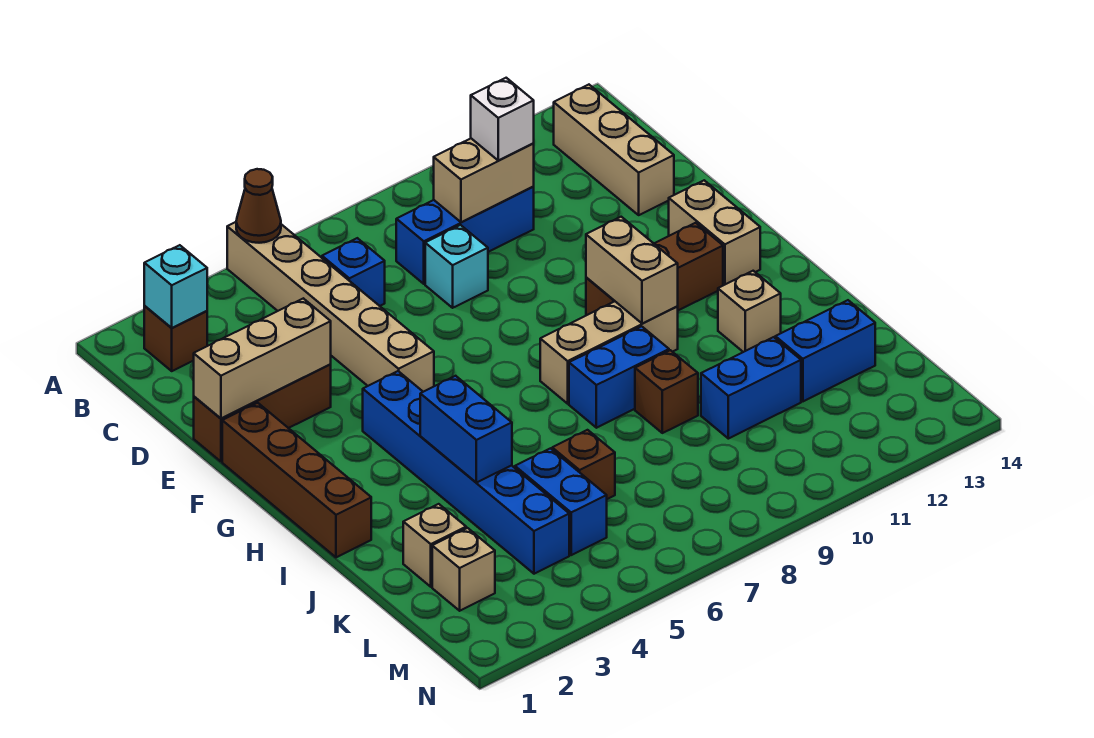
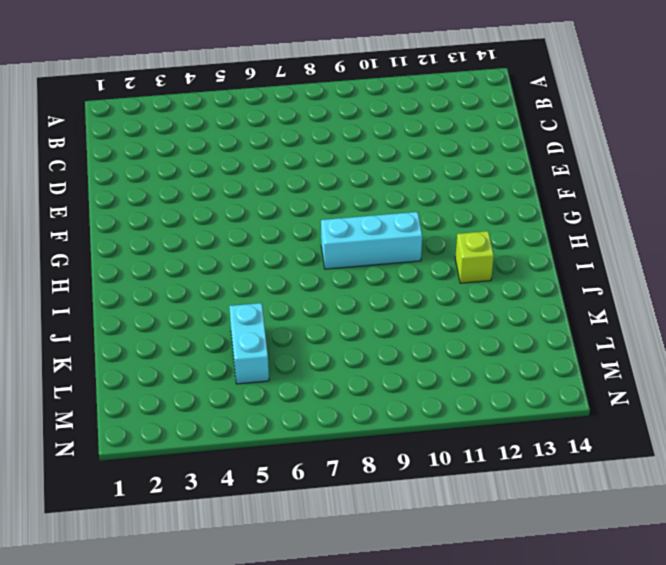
cyan 1x3 brick [321,212,422,269] -> tan 1x3 brick [540,301,678,404]
lime 1x1 brick [455,231,494,283] -> tan 1x1 brick [718,271,781,352]
cyan 1x2 brick [229,303,269,384] -> blue 1x2 brick [515,448,607,555]
none -> tan 1x6 brick [227,222,434,392]
none -> brown 1x1 brick [144,306,207,371]
none -> tan 1x3 brick [554,85,674,215]

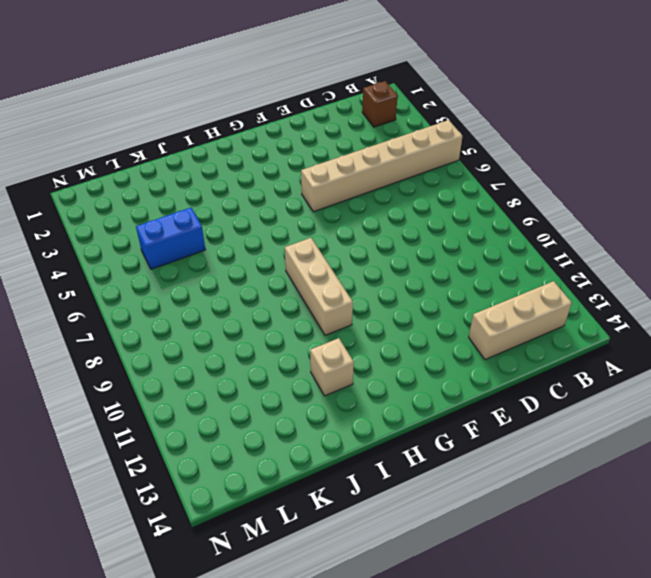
none -> blue 1x1 brick [322,238,385,306]
none -> blue 1x3 brick [396,187,534,284]
none -> cyan 1x1 brick [425,225,488,308]

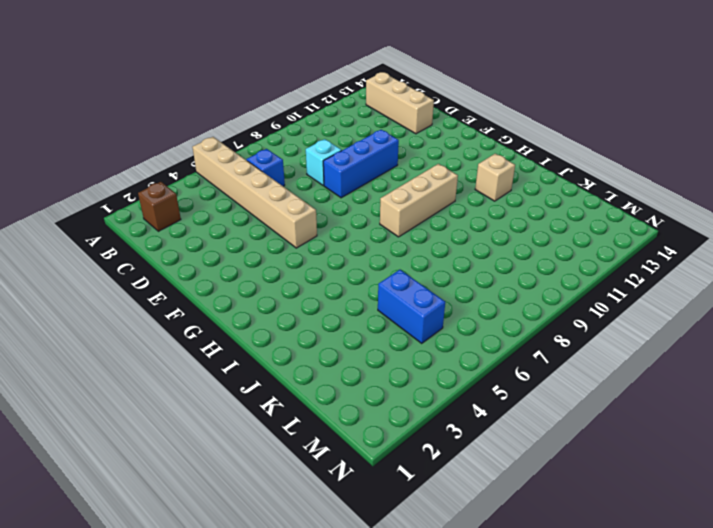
blue 1x3 brick [323,130,399,198] -> blue 1x3 brick moved to [396,187,534,284]
none -> brown 1x3 brick [194,364,331,462]
none -> brown 1x4 brick [222,403,371,557]
none -> tan 1x2 brick [669,180,760,285]

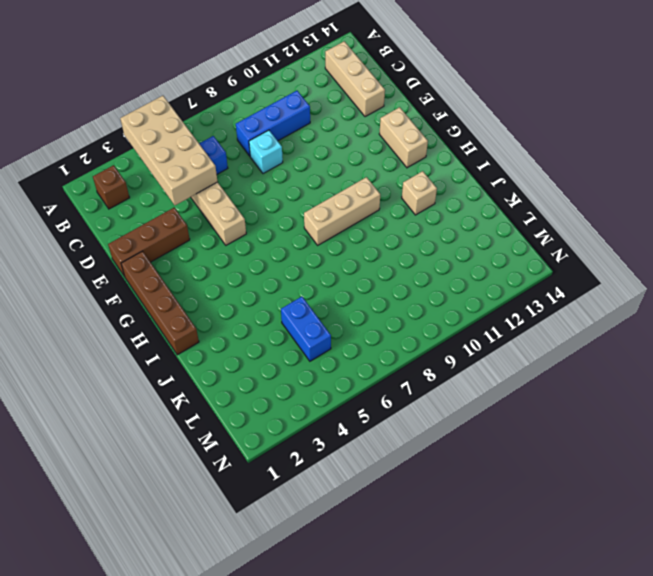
tan 2x4 brick [120,96,218,205] -> brown 1x1 cone [236,169,281,243]
none -> blue 1x6 brick [363,371,569,574]
none -> brown 1x3 brick [586,223,723,315]
none -> blue 1x2 brick [569,326,669,428]

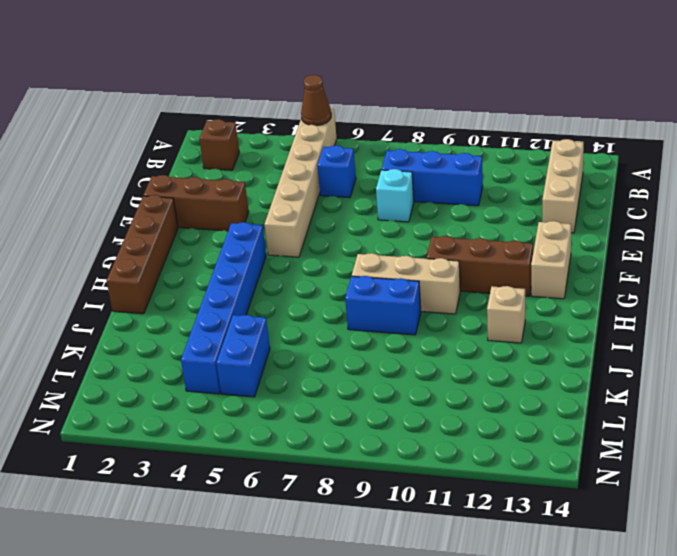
none -> brown 1x1 brick [635,350,698,433]
none -> tan 1x1 brick [403,504,466,587]
none -> brown 1x1 brick [552,430,615,499]

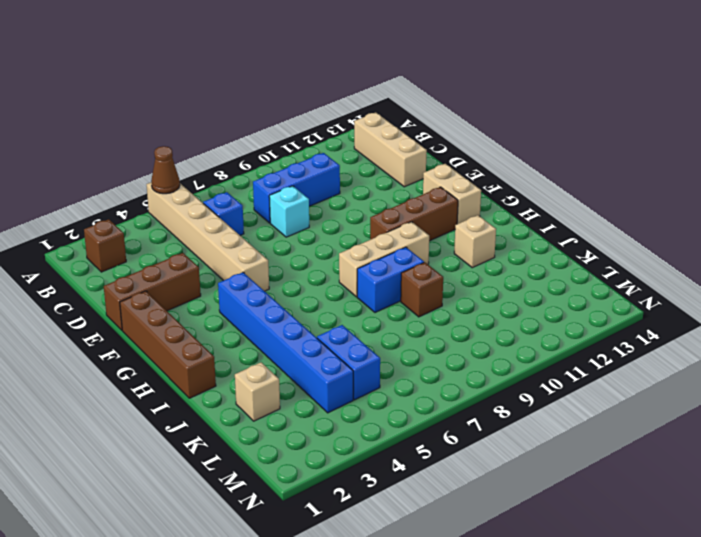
none -> brown 1x1 brick [552,430,615,499]
none -> blue 1x2 brick [701,337,801,439]
none -> blue 1x2 brick [775,300,875,401]

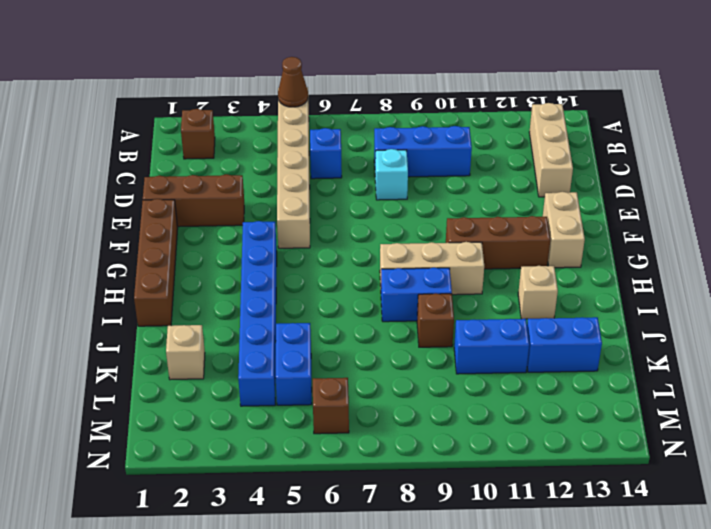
brown 1x1 brick [313,378,349,434] -> brown 1x1 brick moved to [552,430,615,499]
none -> tan 1x1 brick [432,528,495,611]
none -> cyan 1x1 brick [144,245,207,328]
none -> tan 1x2 brick [434,139,534,222]

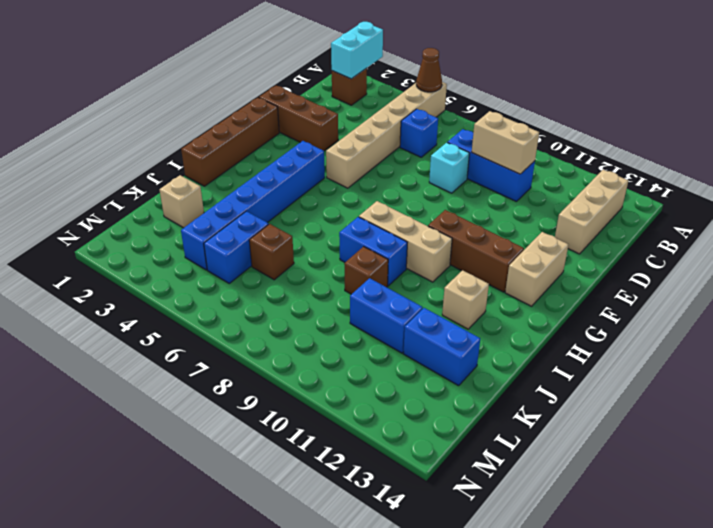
cyan 1x2 brick [331,22,383,79] -> cyan 1x1 brick [144,245,207,328]
none -> tan 1x1 brick [432,528,495,611]
none -> tan 1x3 brick [194,298,331,419]
none -> tan 1x2 brick [586,217,678,324]

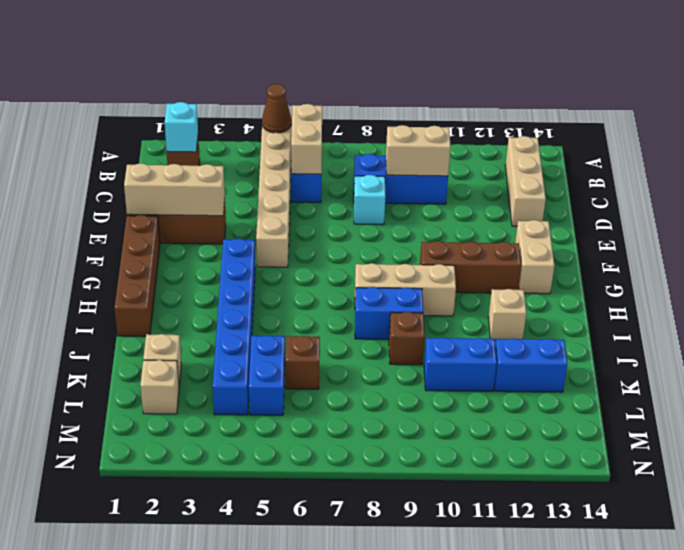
tan 1x2 brick [291,104,322,174] -> tan 1x2 brick moved to [586,217,678,324]
none -> blue 1x2 brick [420,376,512,483]
none -> white 1x1 brick [471,78,534,160]

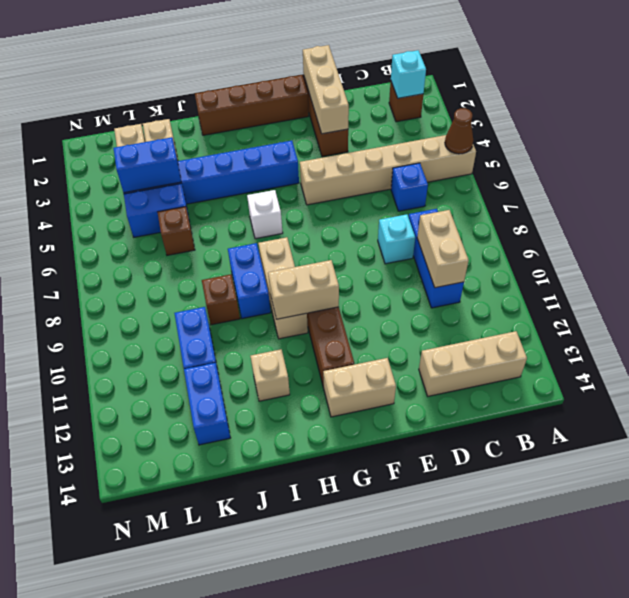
white 1x1 brick [247,190,283,239] -> white 1x1 brick moved to [471,78,534,160]
blue 1x2 brick [113,137,181,193] -> blue 1x2 brick moved to [420,376,512,483]

